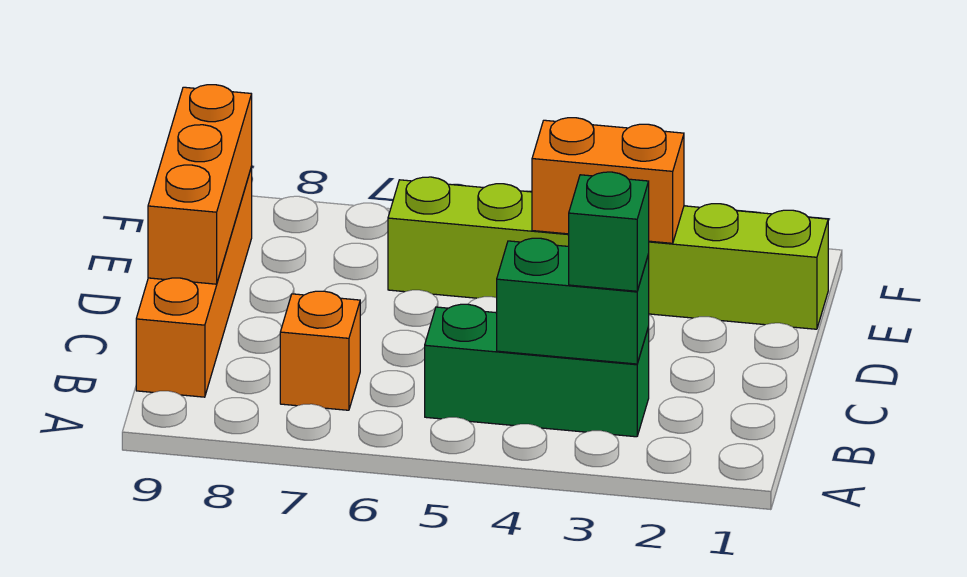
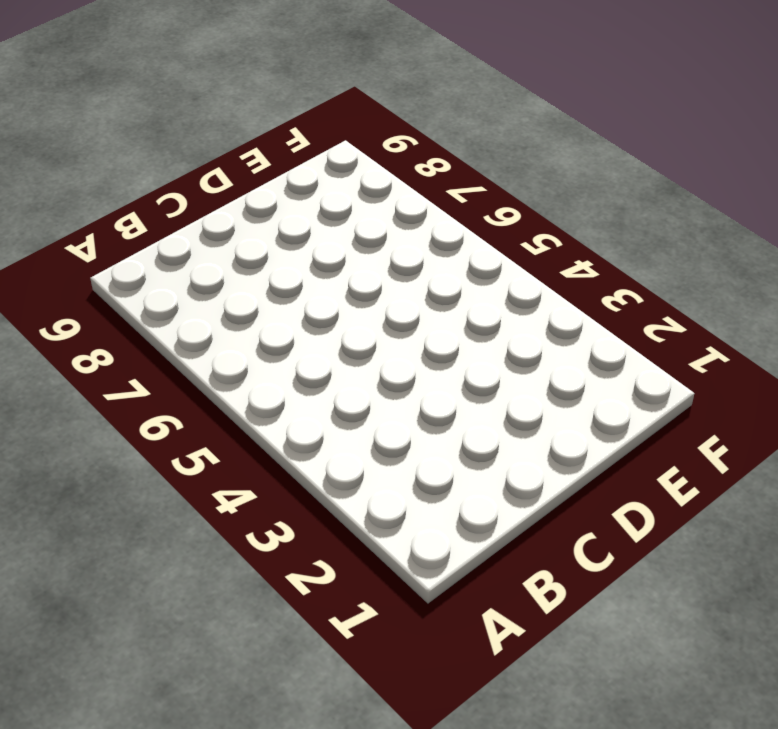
none -> green 1x3 brick [425,304,649,437]
none -> orange 1x1 brick [280,291,360,410]

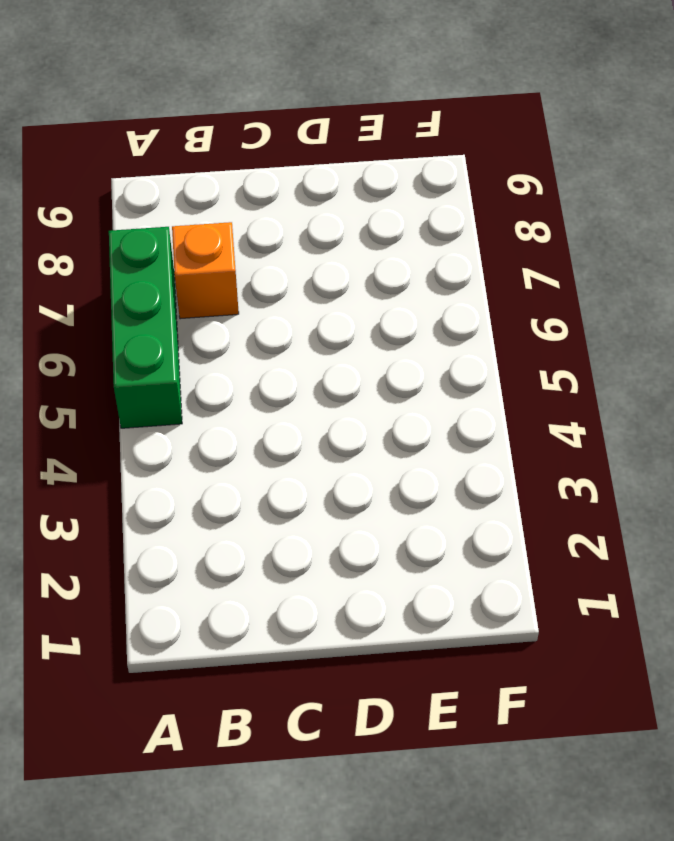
green 1x3 brick [109,227,182,428] -> green 1x3 brick moved to [425,304,649,437]
none -> orange 1x4 brick [136,167,252,397]
none -> lime 1x6 brick [388,177,828,329]

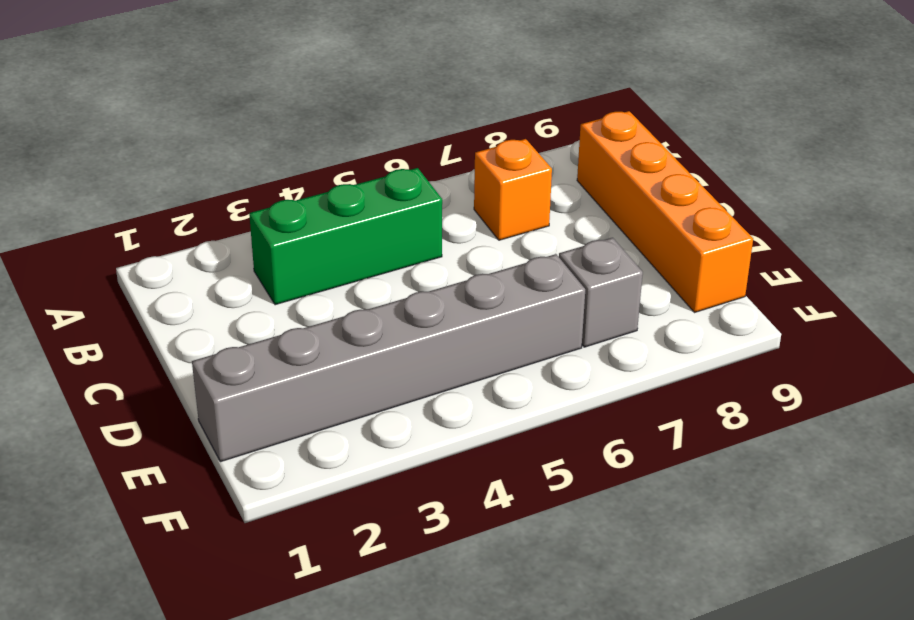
grey 1x6 brick [192,254,585,462] -> lime 1x6 brick [388,177,828,329]
grey 1x1 brick [559,238,643,347] -> none
none -> green 1x2 brick [497,238,649,364]
none -> orange 1x3 brick [148,85,252,284]

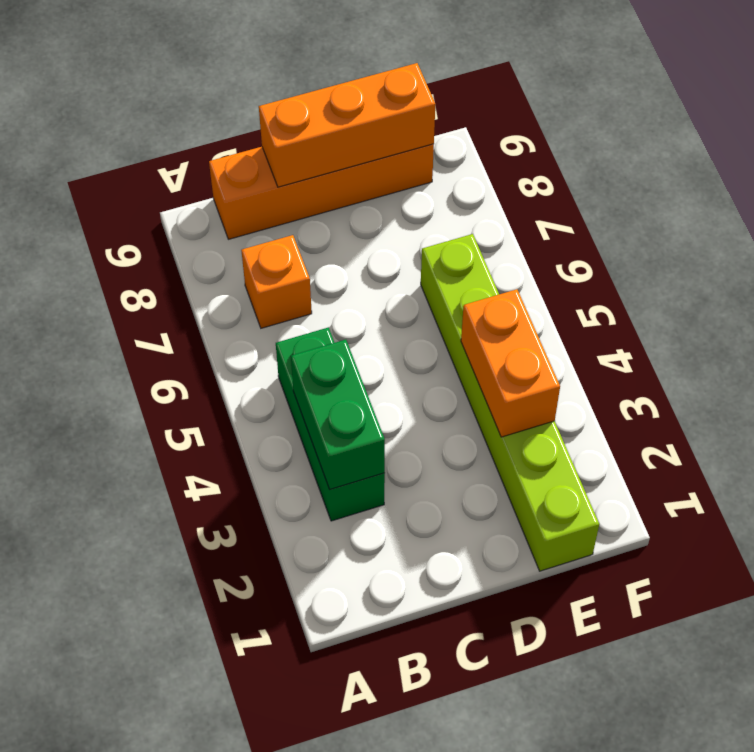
none -> green 1x1 brick [569,172,649,291]

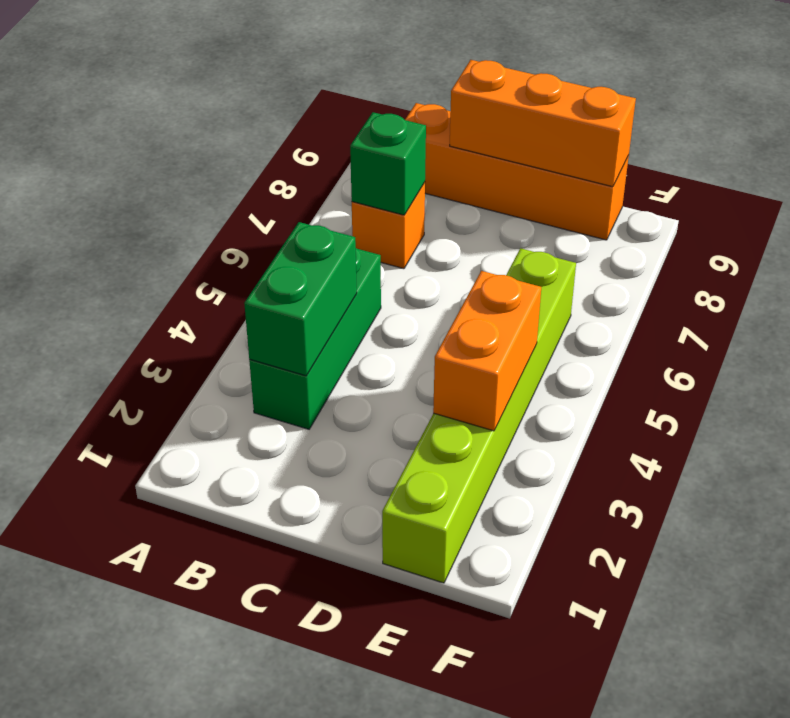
green 1x1 brick [350,112,426,215] -> green 1x1 brick moved to [569,172,649,291]

